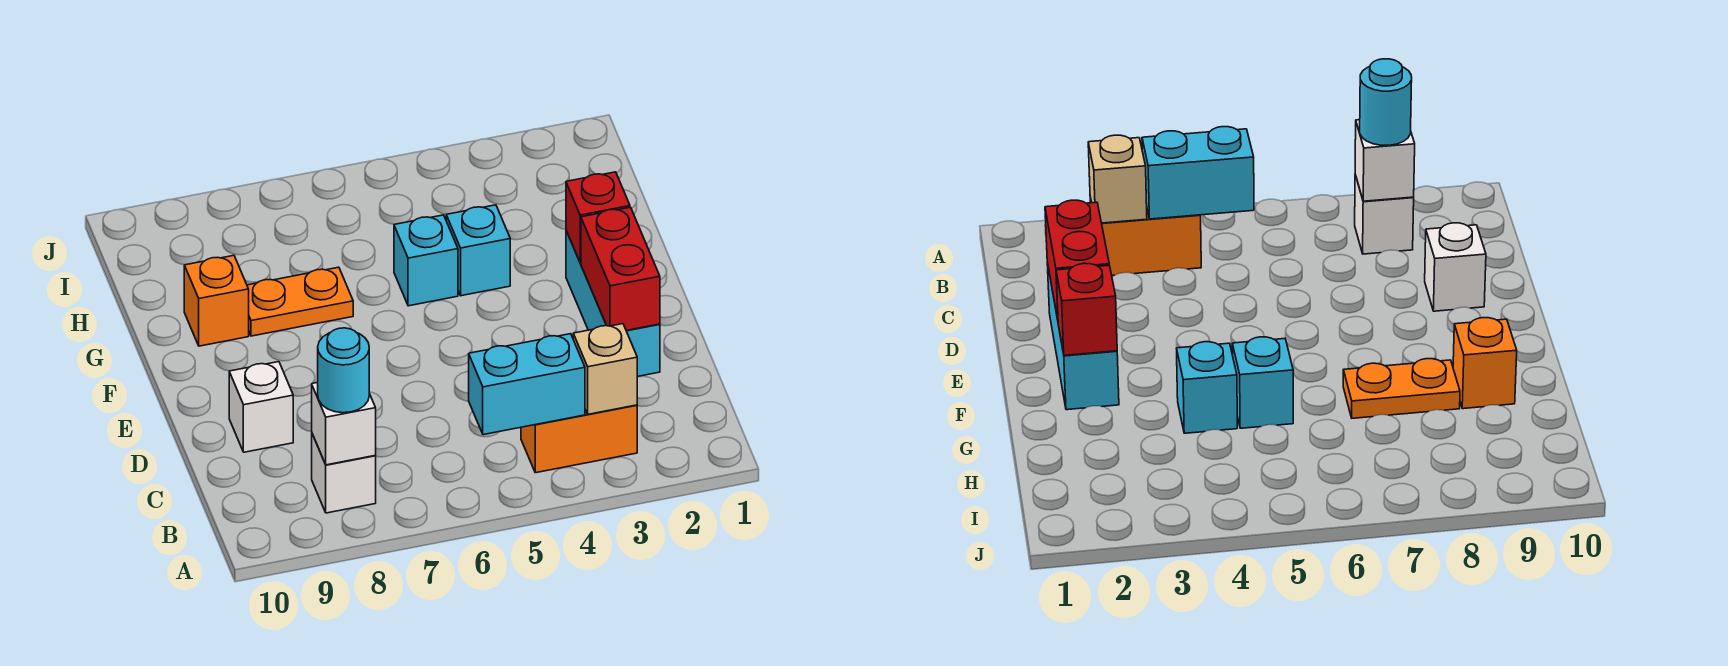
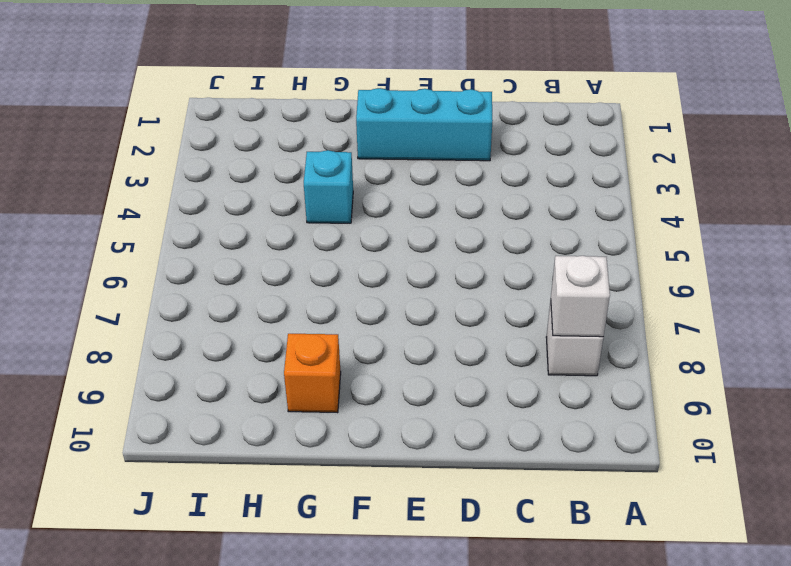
none -> orange 1x2 brick [521,405,637,473]
none -> white 1x1 brick [229,362,293,452]
none -> cyan 1x1 brick [394,215,458,306]

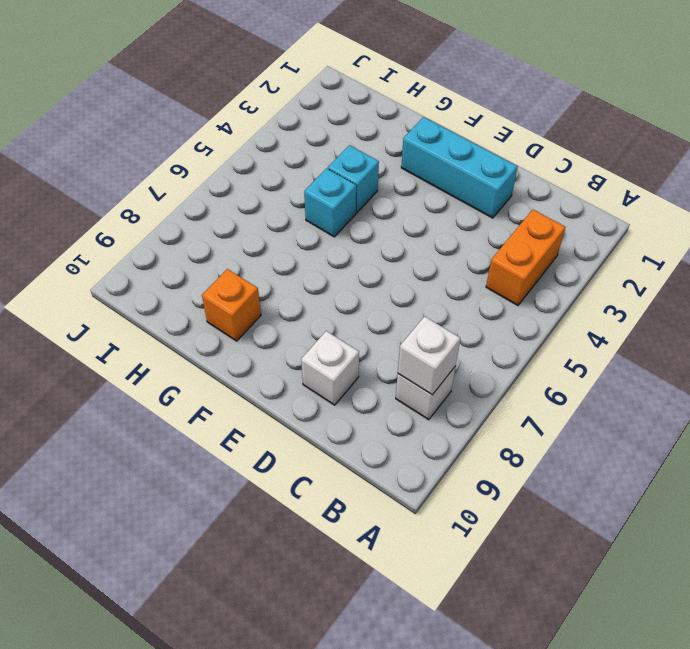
none -> orange 1x2 plate [247,267,353,336]
none -> tan 1x1 brick [573,324,637,414]
none -> cyan 1x2 brick [469,334,585,435]

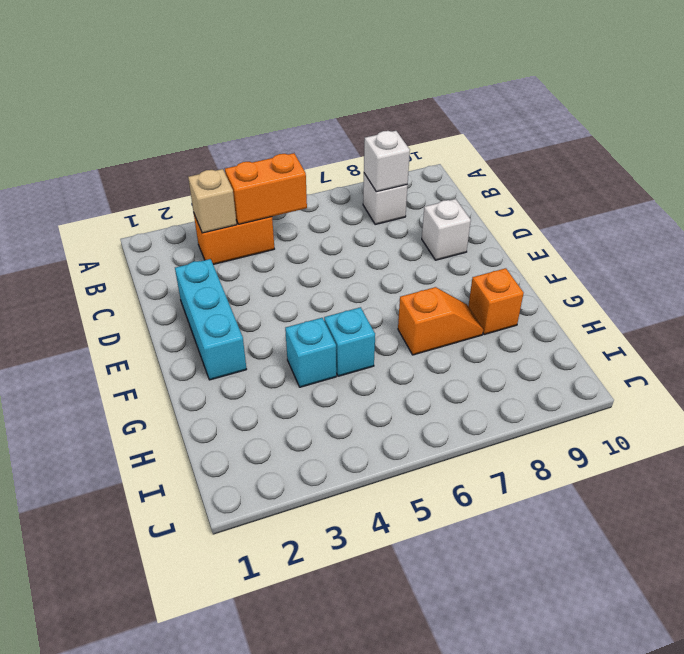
orange 1x2 brick [225,153,307,224] -> cyan 1x2 brick [469,334,585,435]
orange 1x2 slope [398,287,483,355] -> orange 1x2 plate [247,267,353,336]
none -> red 1x2 brick [581,207,660,330]
none -> red 1x1 brick [566,172,630,263]
none -> cyan 1x1 round brick [318,328,369,413]

